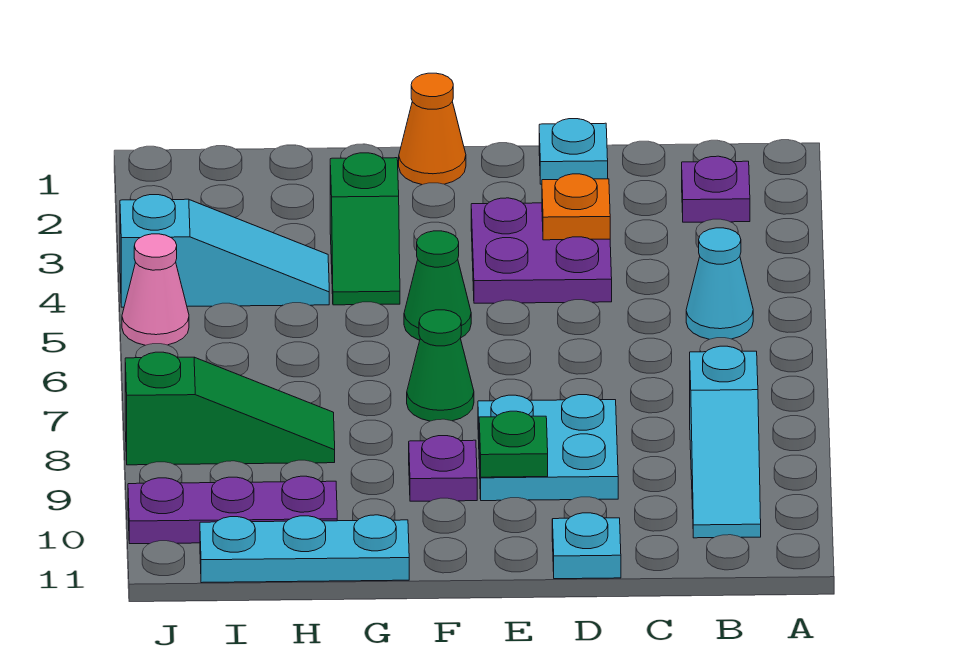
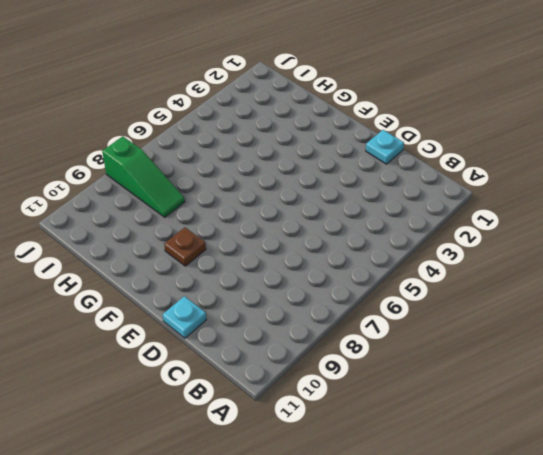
brown 1x1 plate [164,228,206,266] -> purple 1x1 plate [409,436,477,501]
none -> purple 1x1 plate [682,156,750,222]
none -> cyan 1x1 cone [686,228,753,339]
none -> cyan 1x3 slope [690,346,761,538]

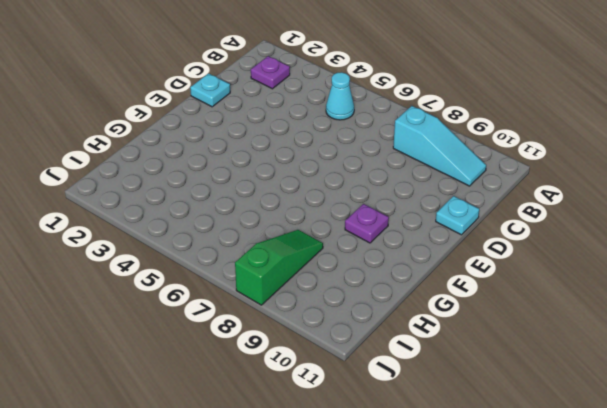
none -> purple 2x2 plate [471,198,612,303]
none -> cyan 2x2 plate [478,395,618,501]
none -> orange 1x1 cone [399,73,466,185]

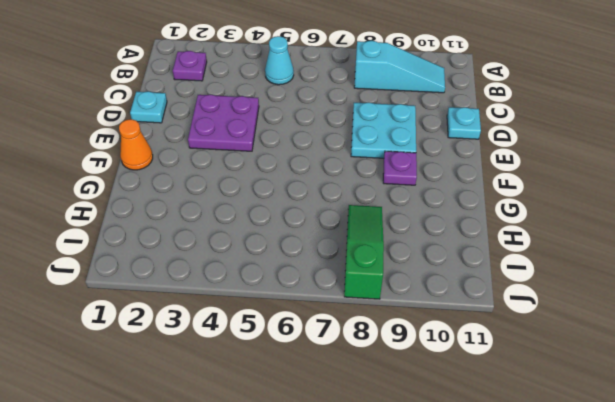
none -> green 1x1 cone [404,231,471,340]
none -> green 1x1 cone [407,310,474,421]
none -> green 1x2 slope [330,153,400,305]

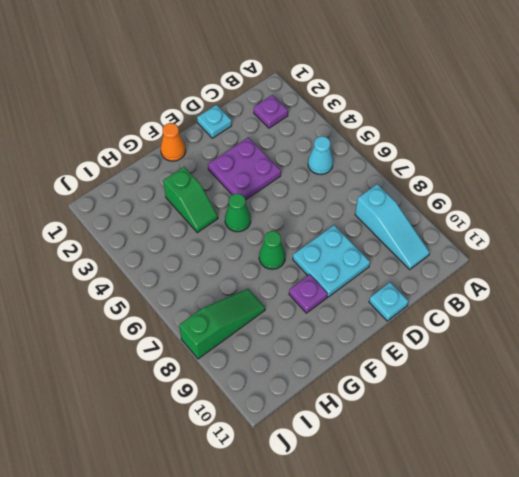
none -> cyan 1x3 plate [200,515,409,583]
none -> cyan 1x3 slope [120,195,329,307]
none -> purple 1x3 plate [128,476,337,544]

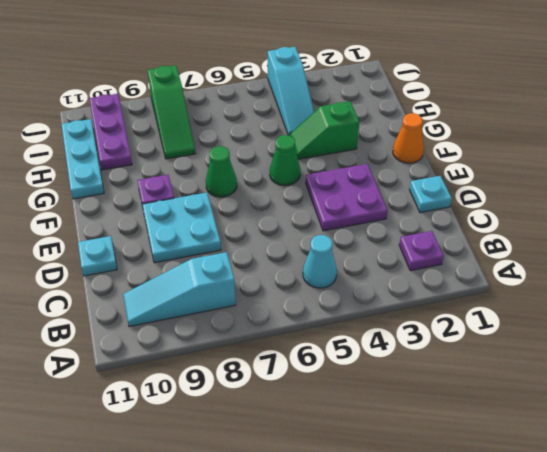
none -> pink 1x1 cone [122,234,189,345]
none -> orange 1x1 plate [542,174,610,240]
none -> green 1x1 plate [479,411,548,477]

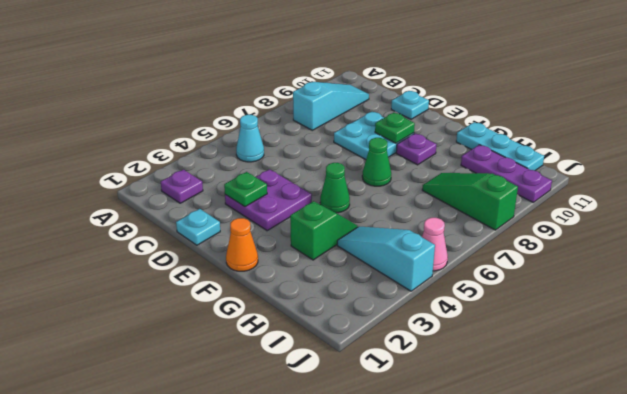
green 1x1 plate [224,172,267,207] -> orange 1x1 plate [542,174,610,240]

